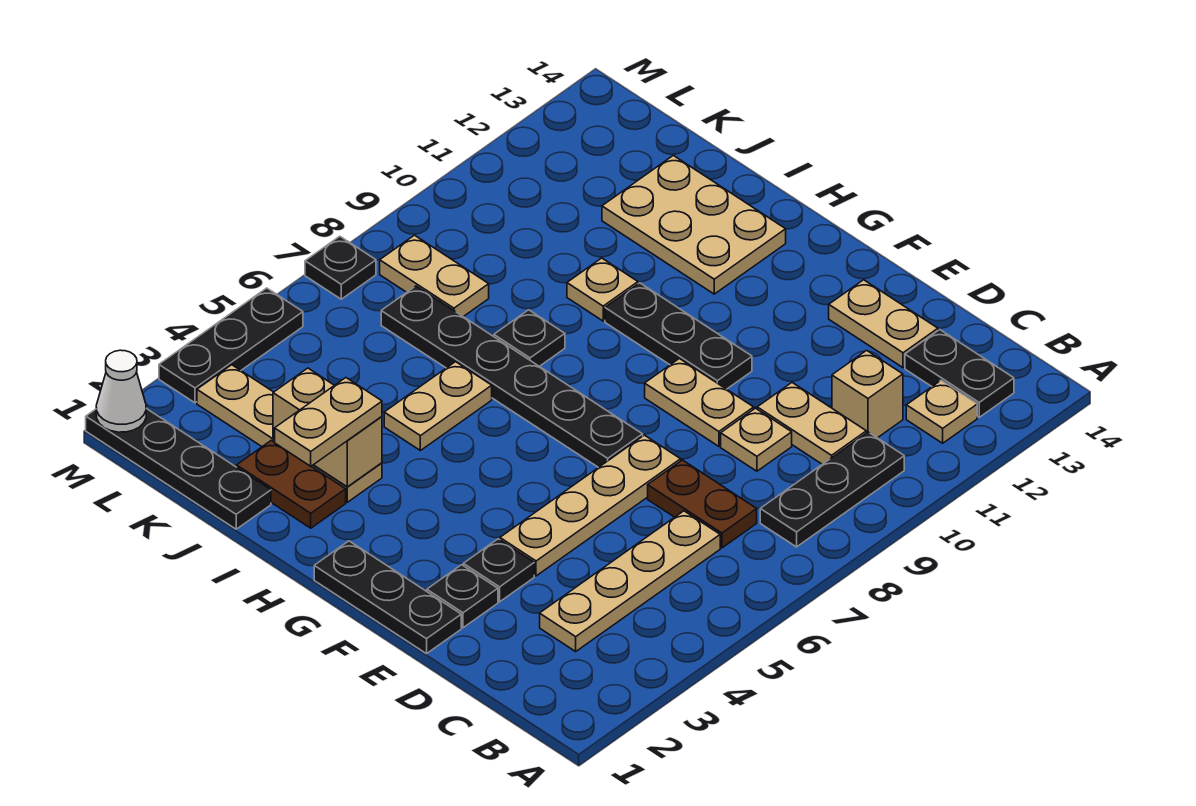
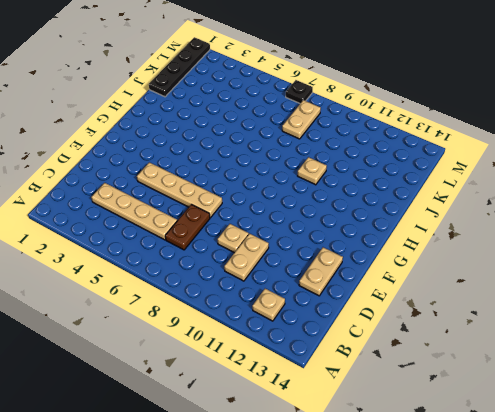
none -> black 1x3 plate [760,432,904,547]
none -> black 1x2 plate [905,330,1014,417]
none -> tan 1x1 brick [832,350,903,438]

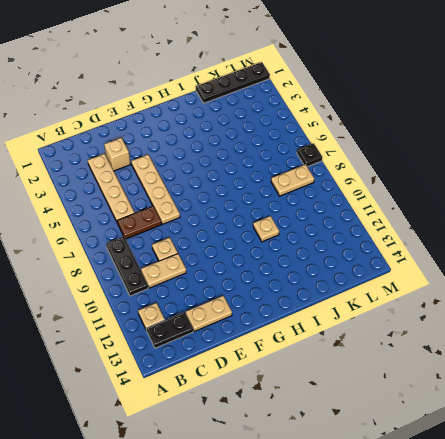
tan 1x1 brick [104,138,130,171] -> tan 1x1 brick moved to [832,350,903,438]
none -> black 1x3 plate [314,541,461,654]
none -> black 1x1 plate [427,565,498,628]
none -> black 1x1 plate [463,539,534,602]

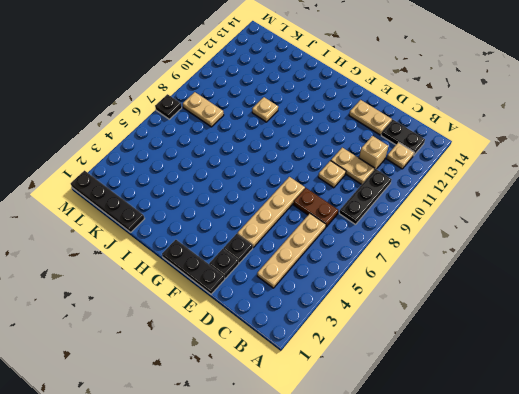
none -> tan 1x2 plate [645,359,754,446]
none -> black 1x6 plate [381,286,643,468]
none -> black 1x3 plate [605,283,752,389]

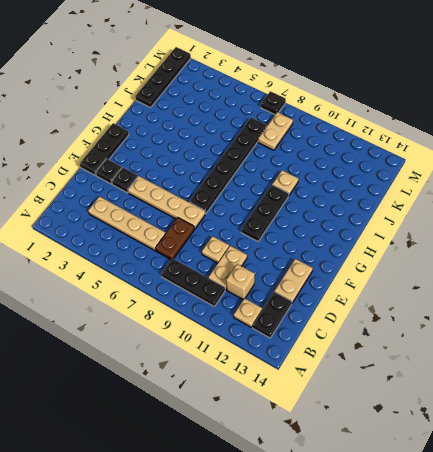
none -> tan 1x2 plate [645,359,754,446]
none -> tan 2x3 plate [602,155,786,294]
none -> brown 1x2 plate [237,440,346,528]

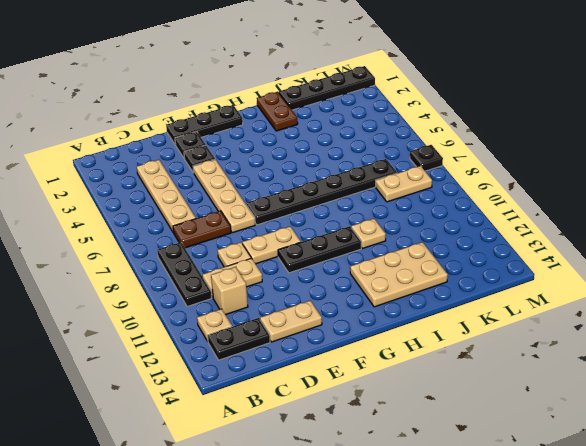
brown 1x2 plate [257,92,298,131] -> brown 1x2 plate turned to [237,440,346,528]
none -> tan 1x4 plate [197,365,382,502]
none -> tan 1x2 plate [384,362,492,451]
none -> black 1x1 plate [494,310,565,366]

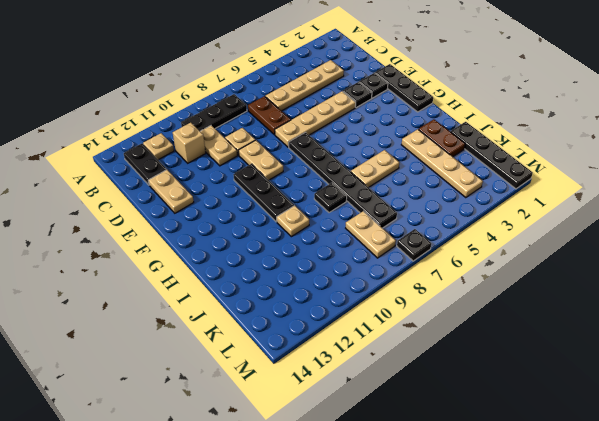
none -> tan 2x3 plate [602,155,786,294]
none -> black 1x3 plate [159,288,303,403]
none -> tan 1x2 brick [273,368,382,487]

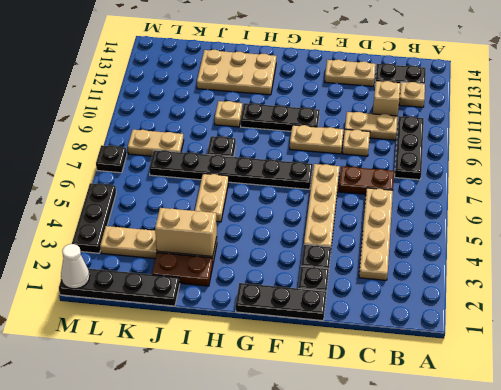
none -> tan 1x2 plate [275,378,382,466]

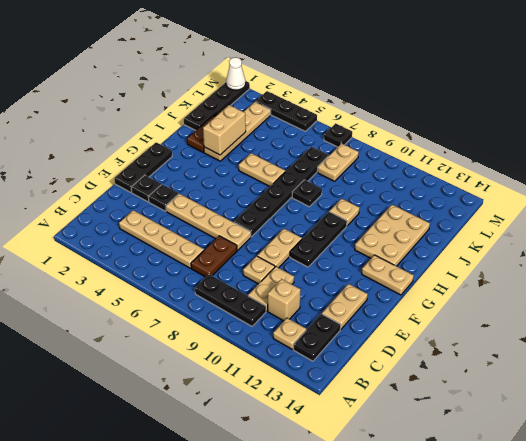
tan 1x2 plate [362,255,414,295] -> tan 1x2 plate moved to [275,378,382,466]

